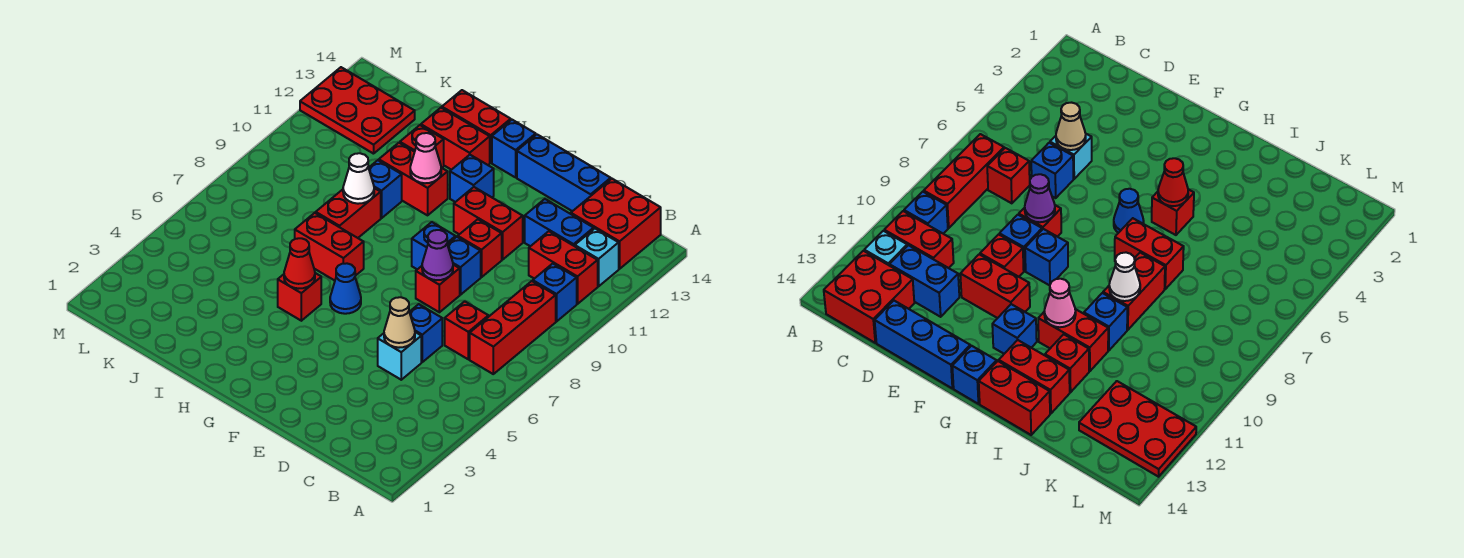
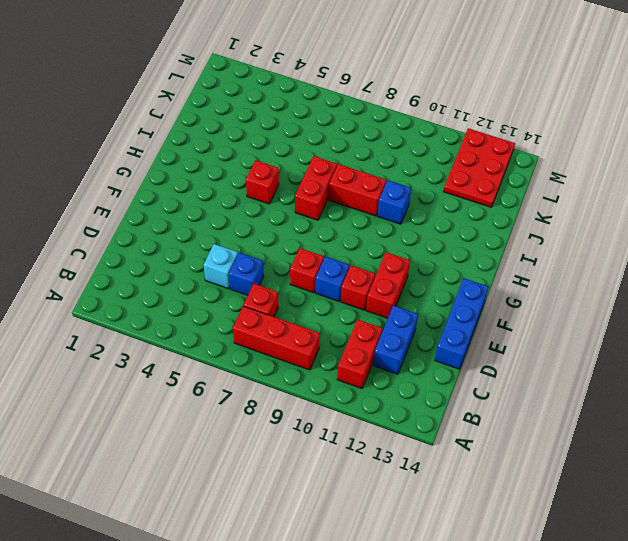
none -> blue 1x1 brick [533,264,577,322]
none -> cyan 1x1 brick [575,229,619,286]
none -> red 2x2 brick [571,179,661,269]
none -> blue 1x1 brick [412,222,456,269]

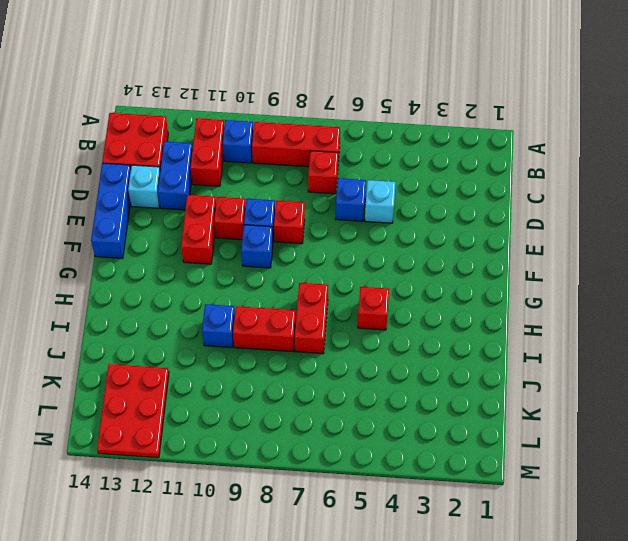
cyan 1x1 brick [128,165,160,208] -> cyan 1x1 brick moved to [575,229,619,286]
none -> blue 1x1 cone [330,263,361,314]
none -> blue 1x1 brick [450,155,494,202]
none -> blue 1x1 brick [492,120,536,177]
none -> red 1x2 brick [379,143,448,215]

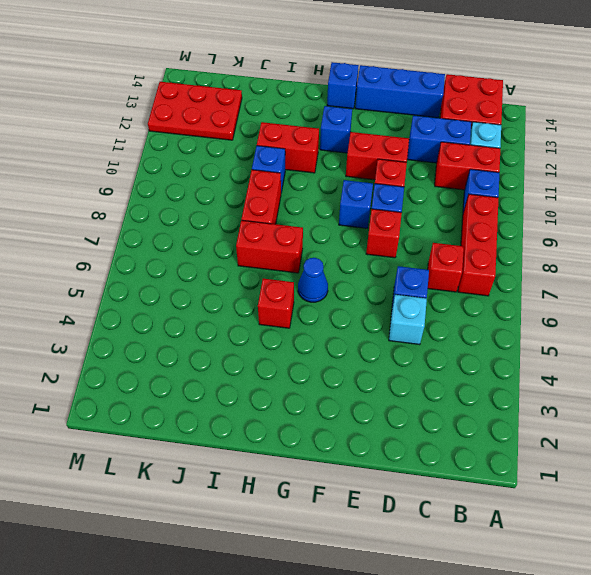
none -> red 1x2 brick [421,108,490,170]
none -> red 1x2 brick [442,90,511,163]
none -> red 1x1 brick [400,125,444,168]
none -> tan 1x1 cone [384,297,415,348]

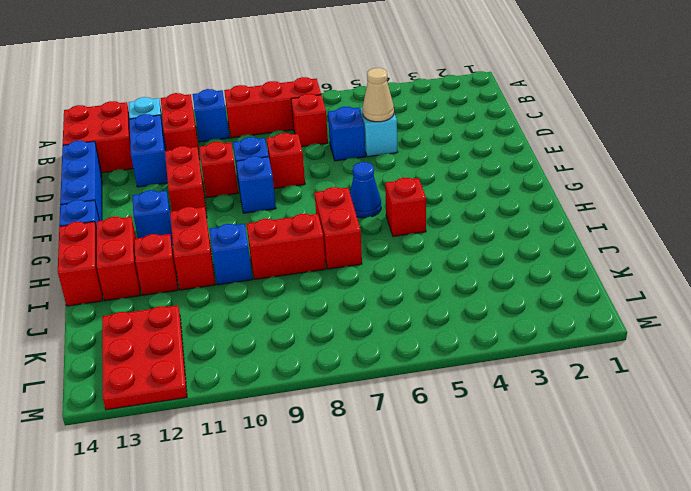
none -> purple 1x1 cone [422,230,453,280]
none -> red 1x1 cone [284,238,315,289]
none -> pink 1x1 cone [410,133,441,183]
none -> white 1x1 cone [343,153,374,204]

